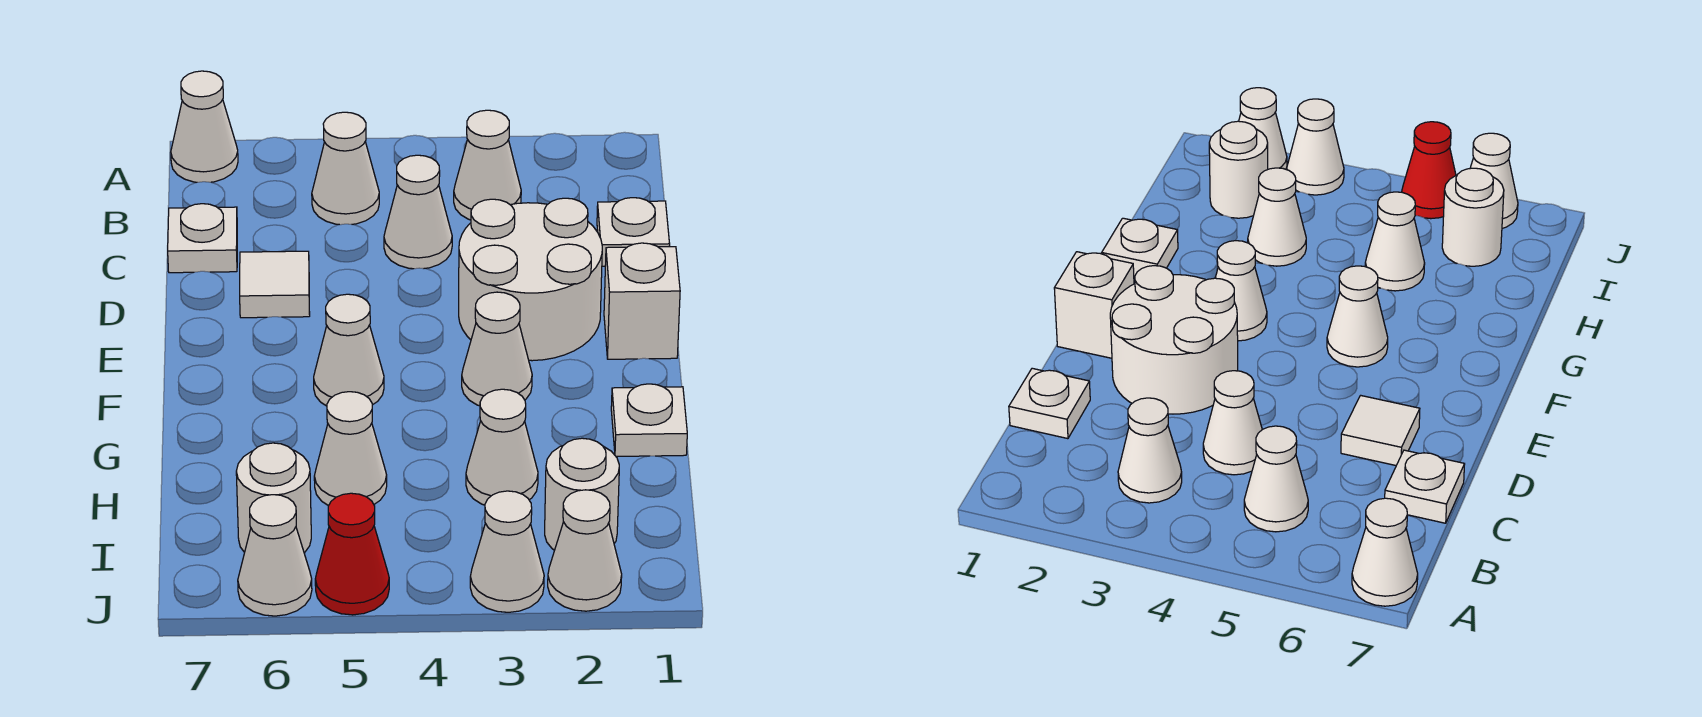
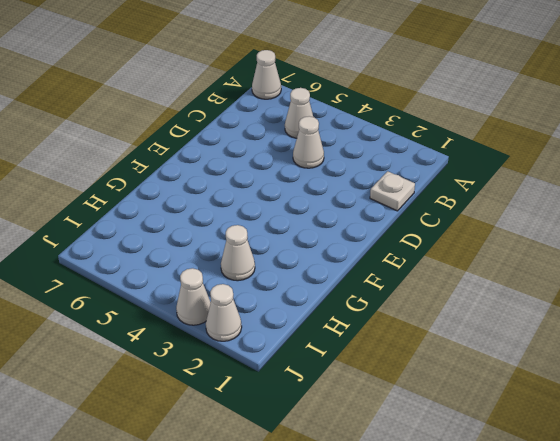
none -> white 1x1 cone [454,110,521,220]
none -> white 1x1 plate [168,204,237,273]
none -> white 2x2 round brick [459,198,602,361]

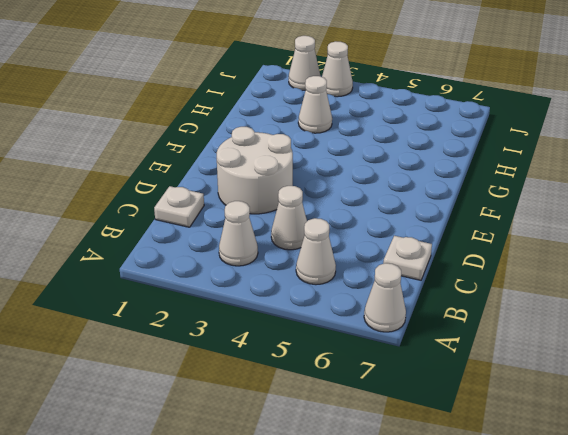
none -> white 1x1 tile [240,251,310,318]
none -> white 1x1 brick [604,243,680,359]
none -> white 1x1 cone [462,292,532,406]

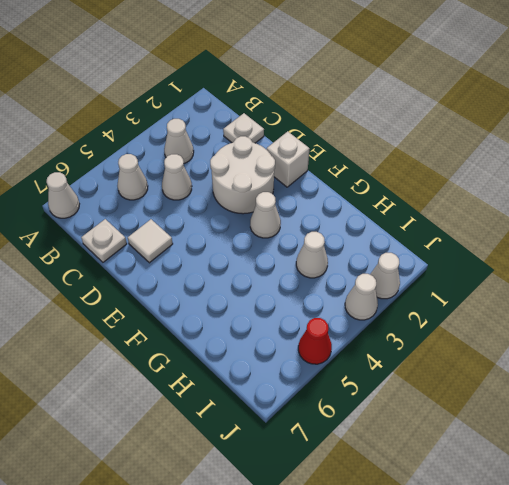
none -> white 1x1 cone [314,294,384,406]
none -> white 1x1 plate [611,384,687,457]
none -> white 1x1 cone [314,392,387,506]

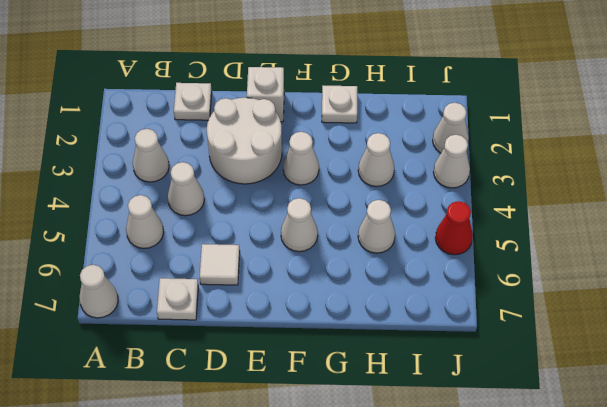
none -> white 1x1 round brick [545,438,619,550]
none -> white 1x1 round brick [236,443,311,553]
none -> white 1x1 cone [238,495,312,616]

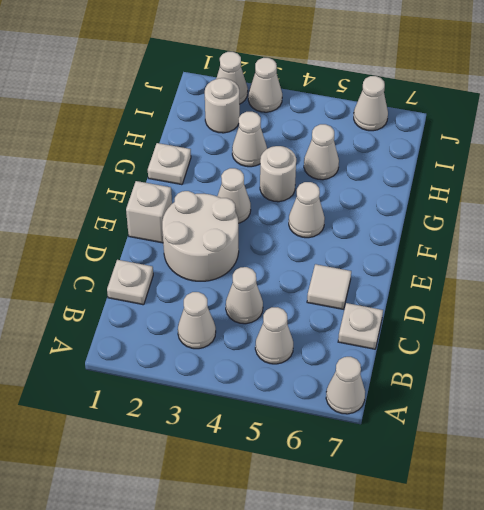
white 1x1 round brick [260,146,296,202] -> white 1x1 round brick moved to [236,443,311,553]
none -> red 1x1 cone [315,493,389,615]

